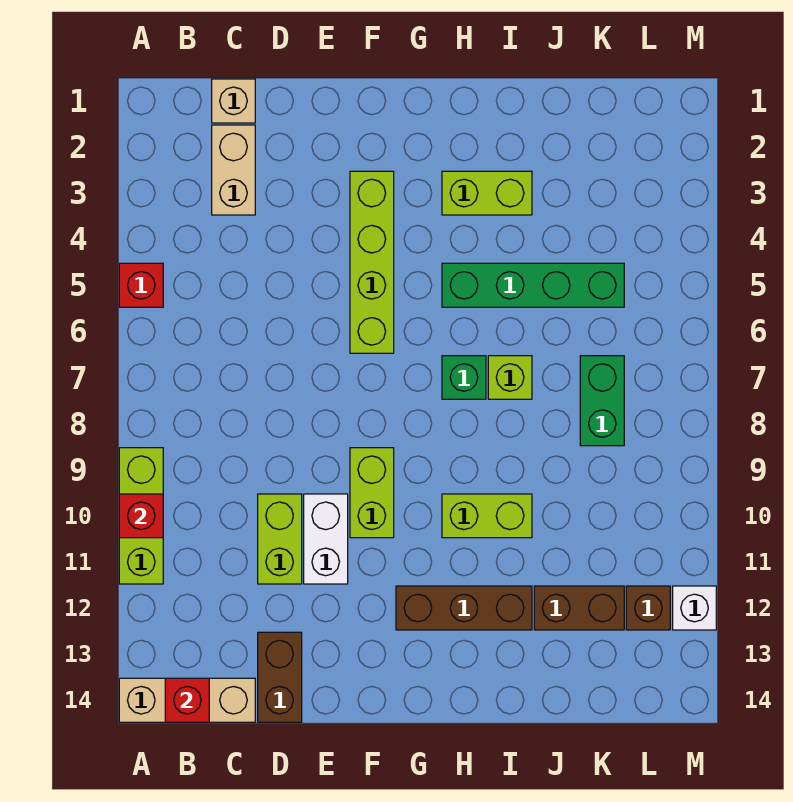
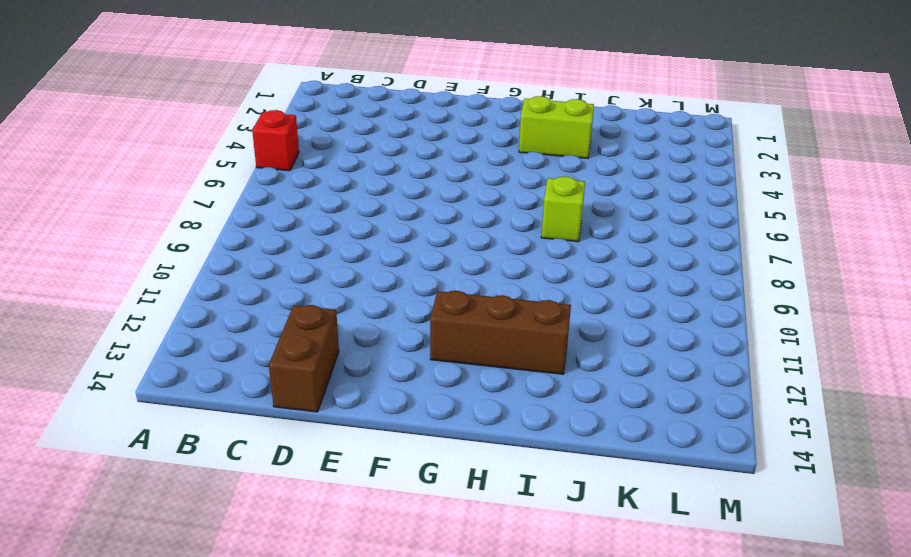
none -> lime 1x3 brick [119,448,163,584]
none -> tan 1x3 brick [119,678,255,722]
none -> tan 1x1 brick [212,79,255,123]

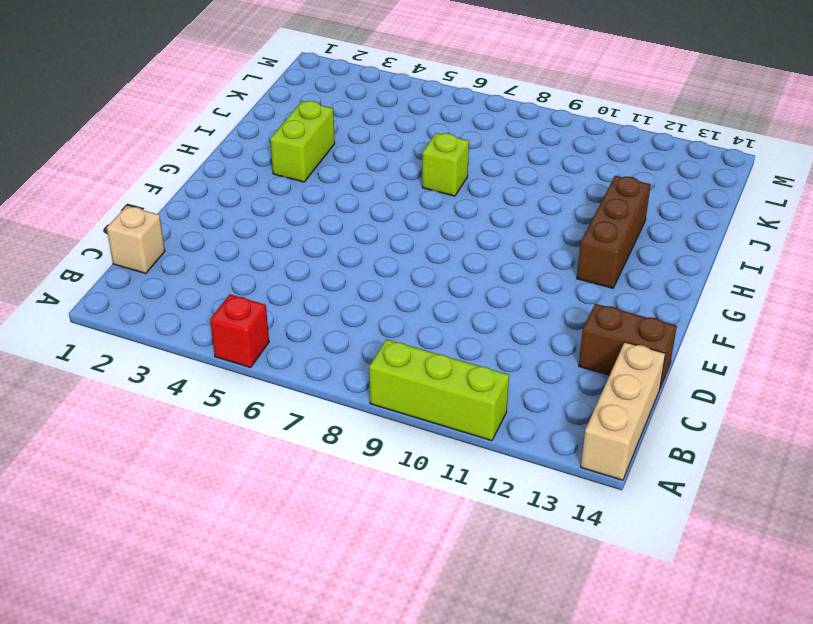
none -> tan 1x2 brick [212,125,255,215]
none -> lime 1x2 brick [258,494,302,584]
none -> white 1x2 brick [304,494,348,584]

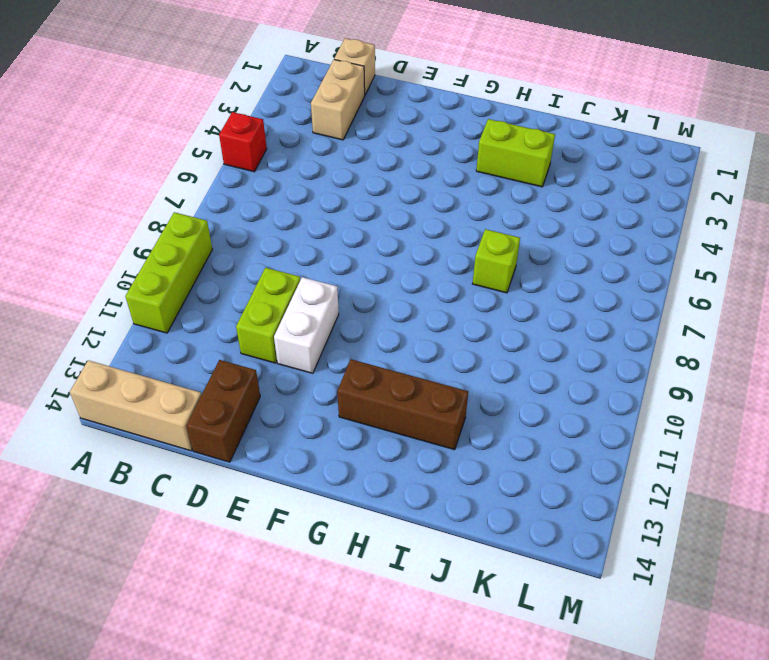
none -> lime 1x4 brick [350,171,394,353]
none -> lime 1x2 brick [350,448,394,538]
none -> green 1x4 brick [442,263,624,307]

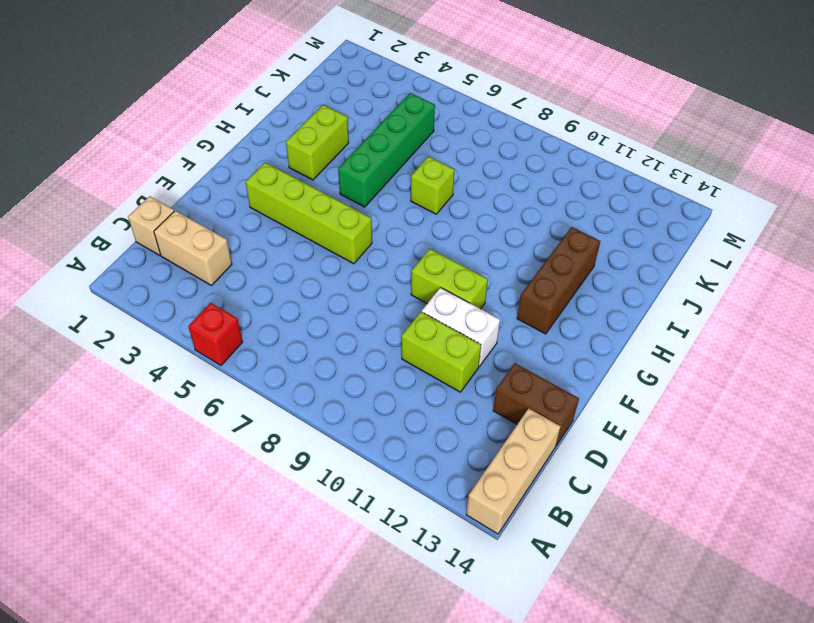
none -> lime 1x3 brick [119,448,163,584]
none -> green 1x1 brick [442,356,486,399]
none -> lime 1x2 brick [442,494,532,538]

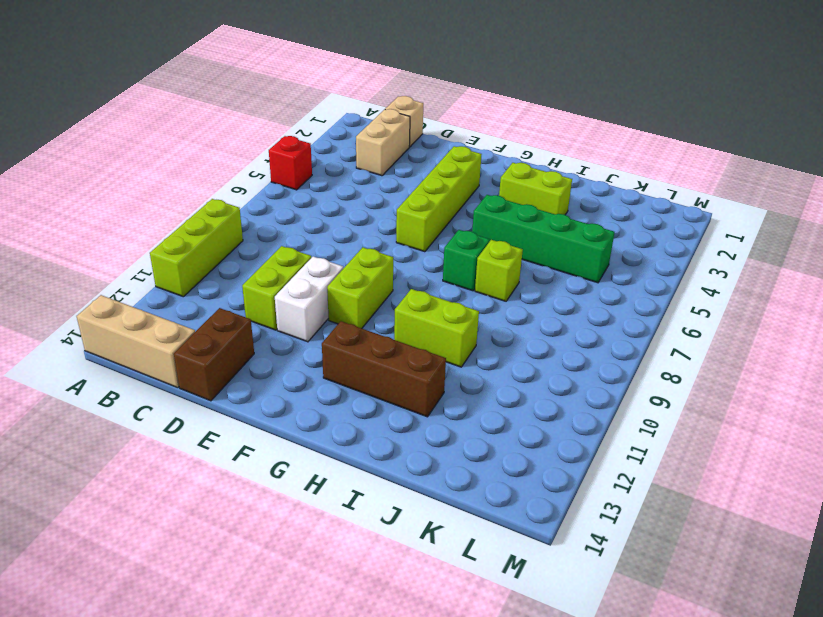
none -> brown 1x2 brick [534,586,624,630]
none -> green 1x2 brick [580,356,624,446]
none -> brown 1x1 brick [626,586,670,630]

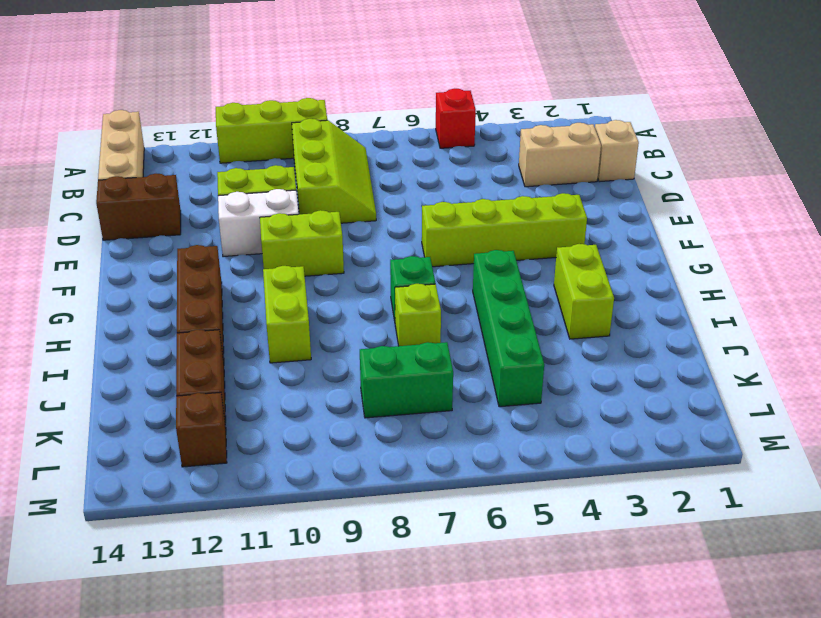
lime 2x3 slope [292,119,376,223] -> none
none -> white 1x1 brick [673,586,716,630]
none -> red 1x1 brick [119,494,163,538]
none -> red 1x1 brick [165,678,209,722]

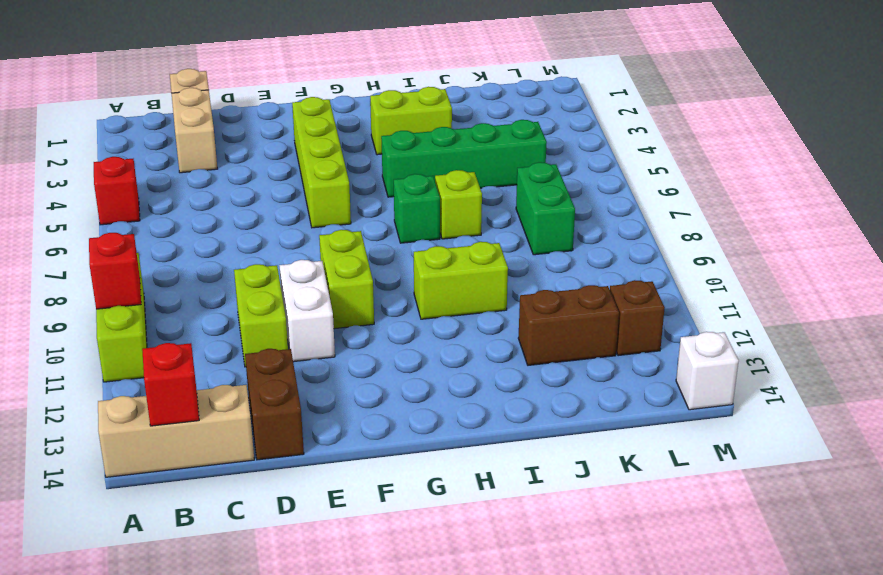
white 1x1 brick [676,332,739,410] -> white 1x1 brick moved to [673,586,716,630]
none -> brown 1x3 brick [396,586,532,630]

